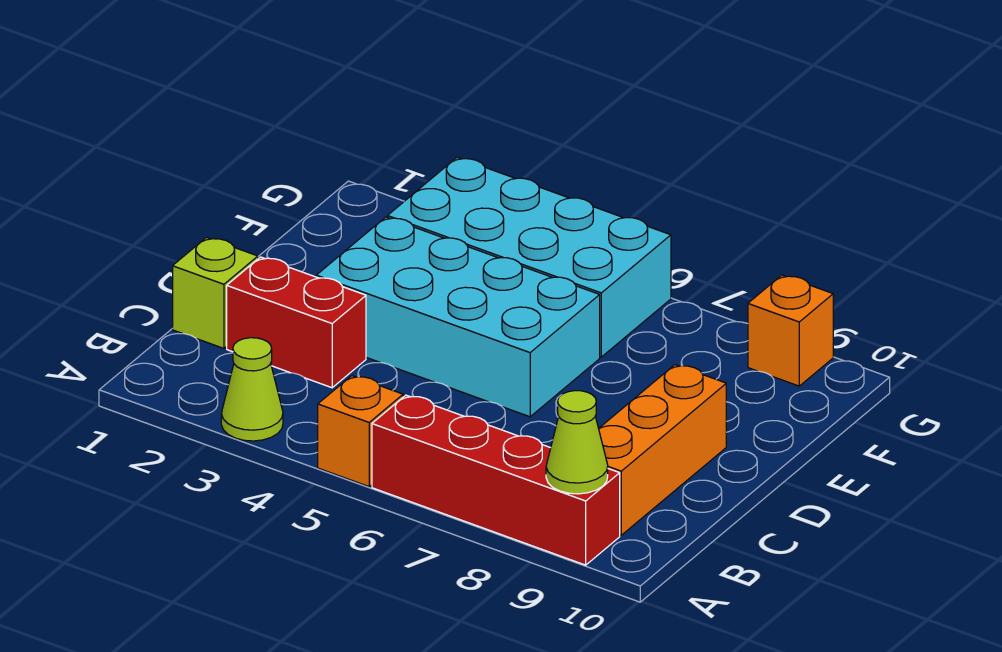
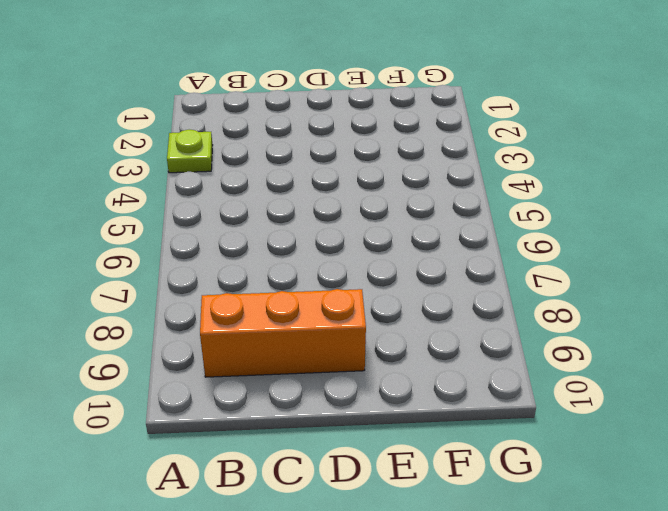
lime 1x1 plate [167,130,213,173] -> lime 1x1 cone [221,338,283,441]
none -> orange 1x1 brick [318,376,403,487]
none -> red 1x4 brick [372,395,620,565]

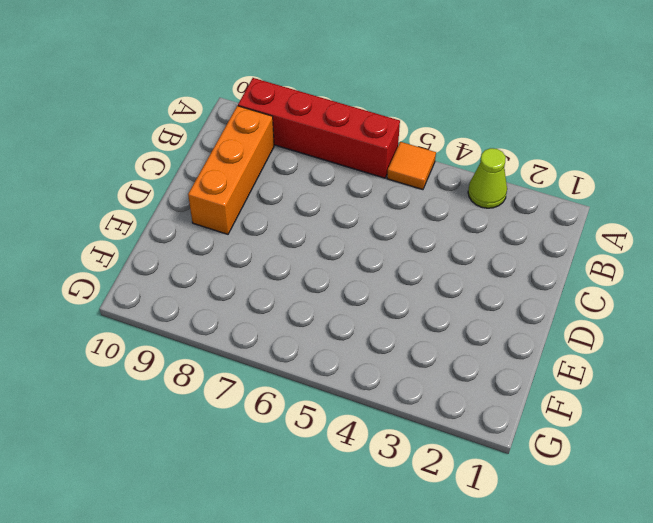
orange 1x1 tile [387,142,436,190] -> orange 1x1 brick [318,376,403,487]
none -> lime 1x1 brick [173,238,258,348]
none -> red 1x2 brick [227,257,366,388]

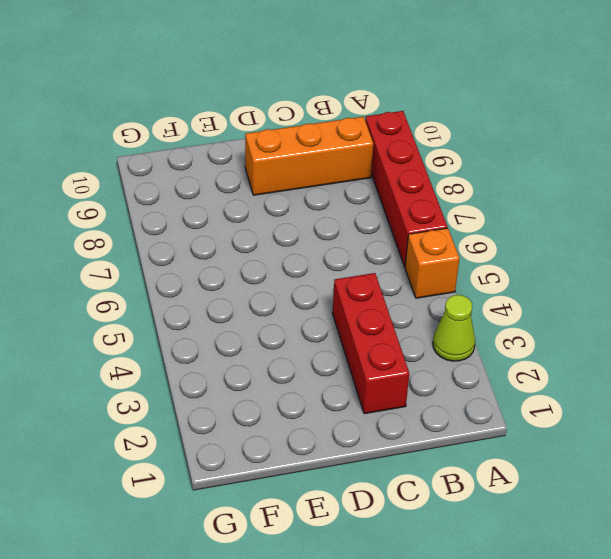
red 1x3 brick [332,273,409,414] -> red 1x2 brick [227,257,366,388]
none -> lime 1x1 brick [173,238,258,348]
none -> cyan 2x4 brick [316,217,600,417]

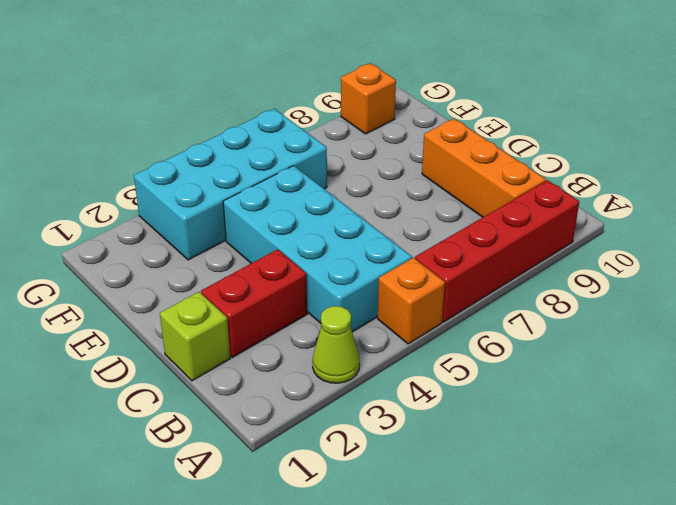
cyan 2x4 brick [223,166,412,332] -> cyan 2x4 brick turned to [316,217,600,417]
none -> lime 1x1 cone [546,391,608,494]

